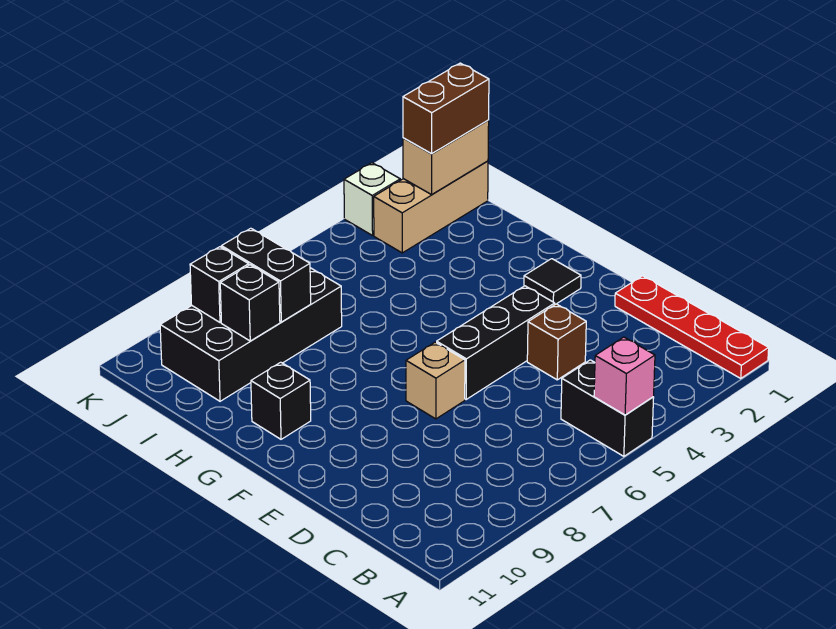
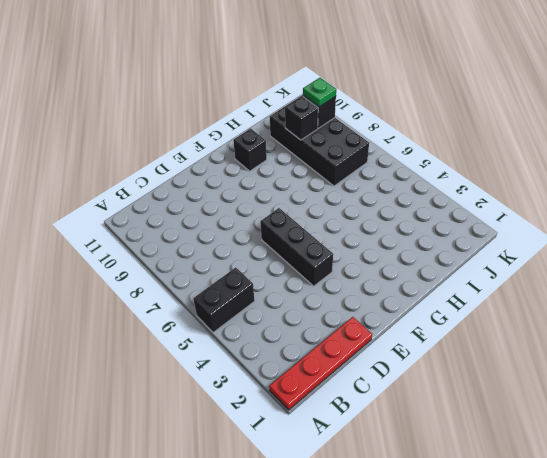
green 1x1 plate [303,78,336,107] -> none
none -> brown 1x1 brick [527,304,586,380]
none -> tan 1x1 brick [406,342,465,419]
none -> black 1x1 tile [524,259,581,304]

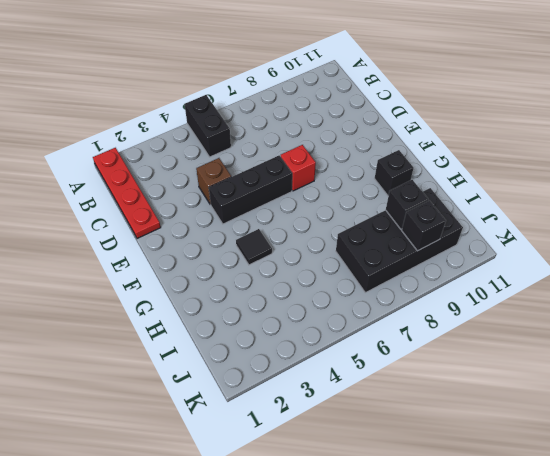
red 1x1 brick [281,145,316,191] -> tan 1x1 brick [406,342,465,419]
black 1x1 tile [236,229,272,265] -> black 1x1 tile moved to [524,259,581,304]
none -> tan 1x3 brick [374,161,488,253]
none -> white 1x1 brick [344,163,400,235]
none -> pink 1x1 brick [594,337,655,415]

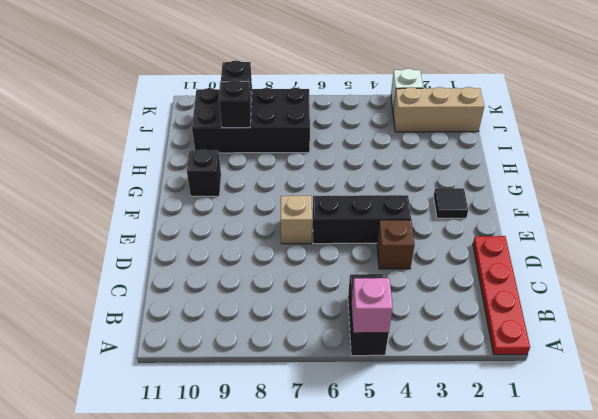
none -> black 1x2 brick [221,228,311,322]
none -> tan 1x2 brick [403,120,489,195]
none -> brown 1x2 brick [403,63,489,154]

